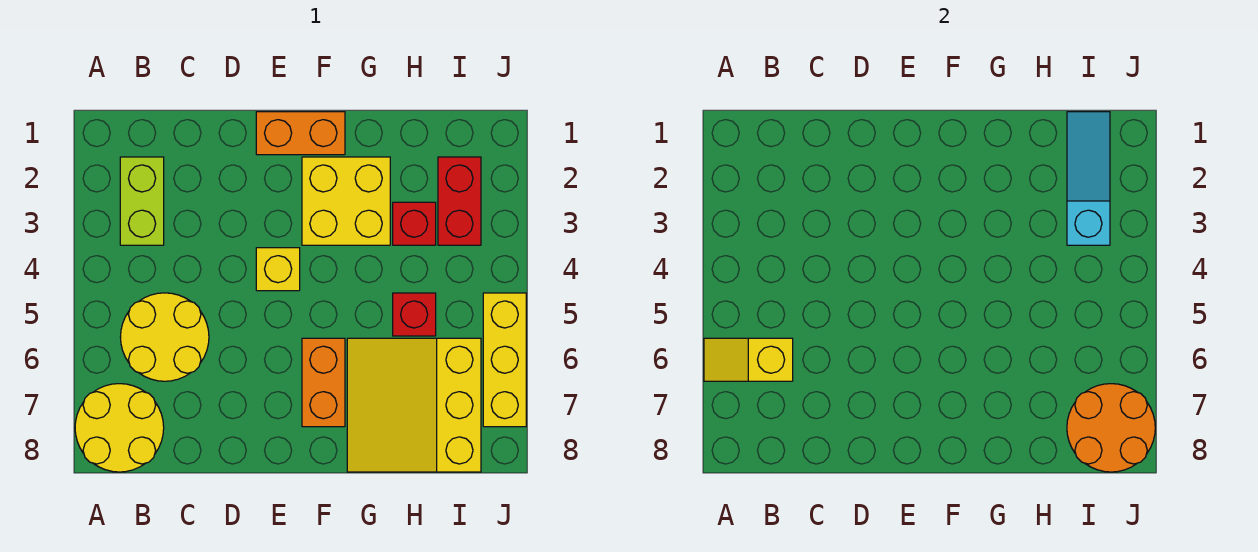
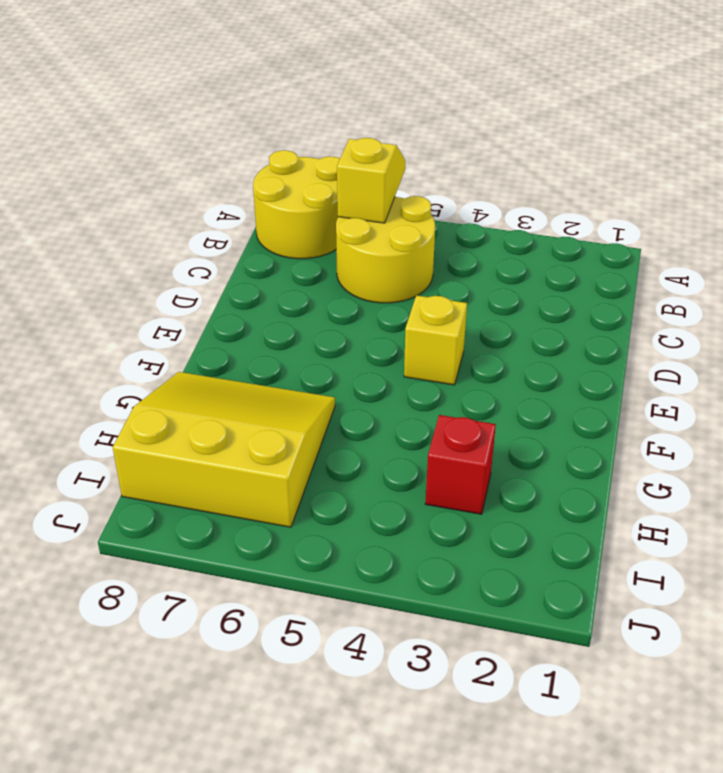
none -> lime 1x2 brick [120,157,164,245]
none -> orange 1x2 brick [256,112,345,155]
none -> yellow 2x2 brick [302,157,390,245]

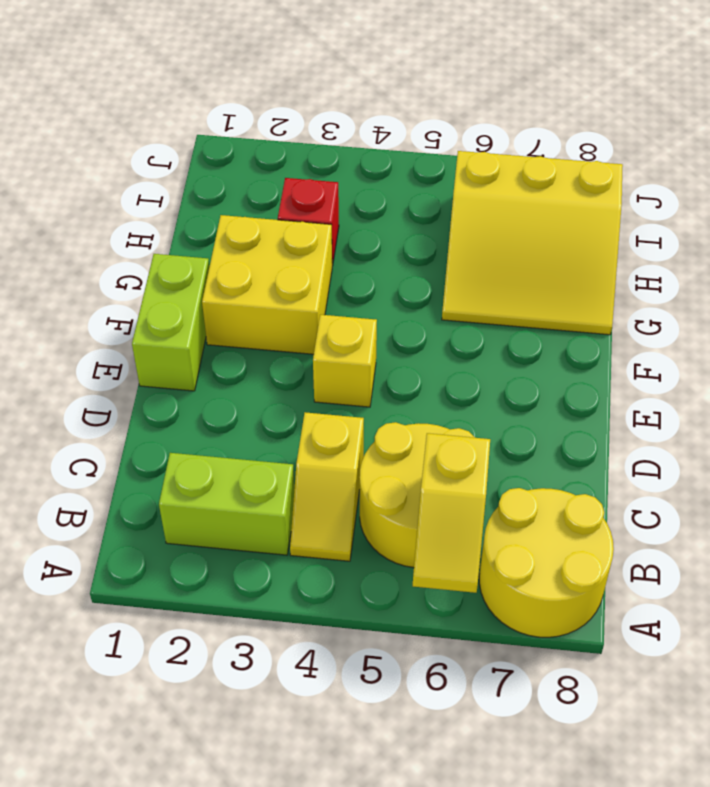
yellow 1x2 slope [290,412,364,561] -> none
lime 1x2 brick [132,254,209,391] -> orange 1x2 brick [256,112,345,155]
none -> orange 1x2 brick [302,338,345,427]
none -> red 1x1 brick [393,293,436,336]
none -> red 1x2 brick [438,157,481,245]

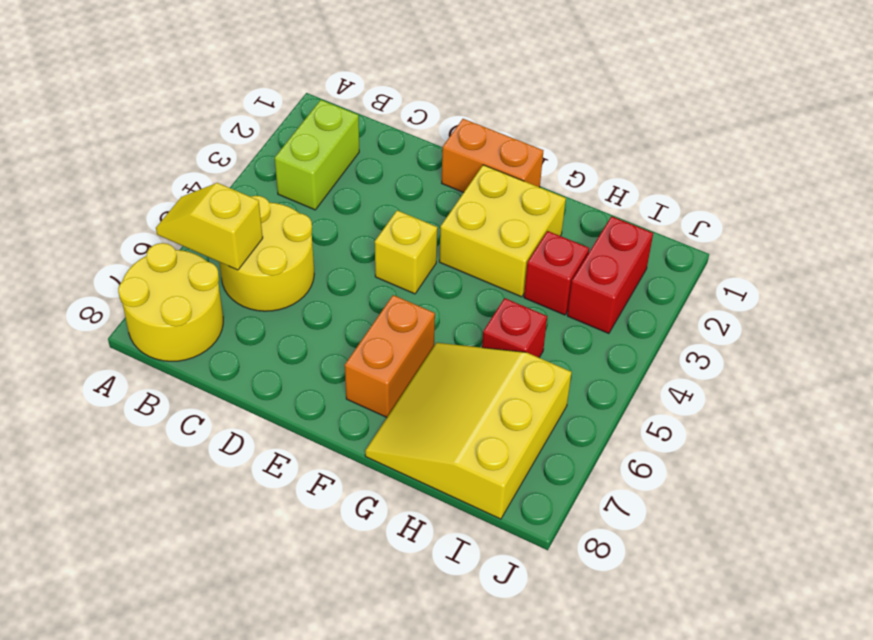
none -> yellow 1x3 brick [483,293,526,427]
none -> cyan 1x3 slope [1067,112,1110,245]
none -> orange 2x2 round brick [1067,384,1155,472]

